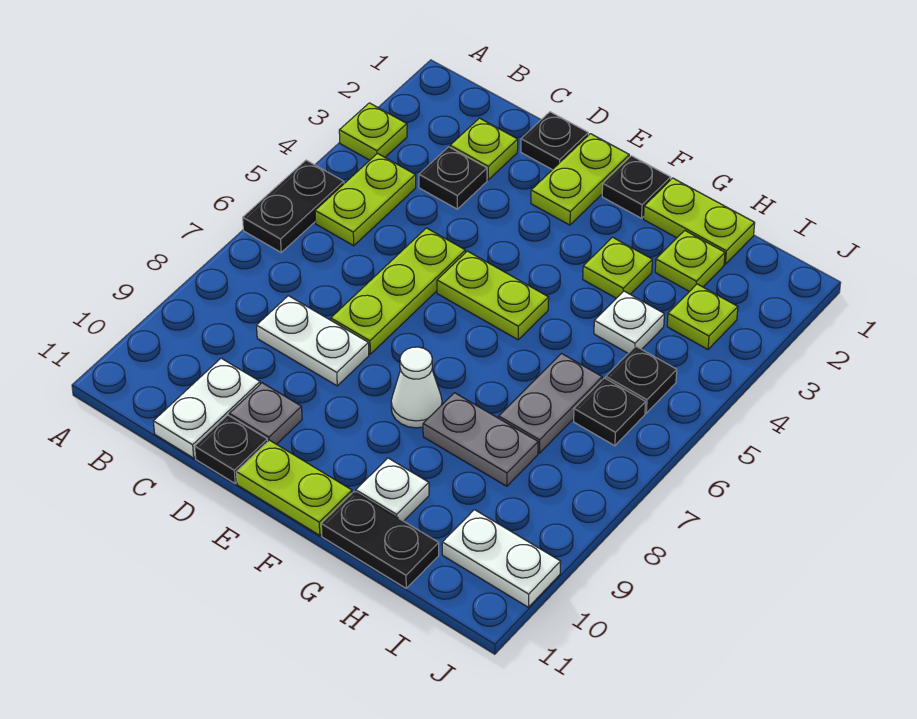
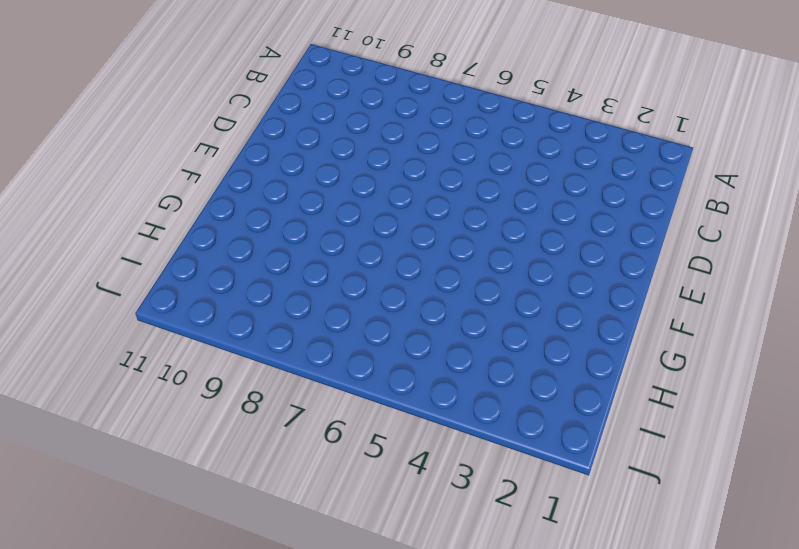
none -> lime 1x1 plate [339,103,407,160]
none -> black 1x2 plate [243,160,344,252]
none -> lime 1x2 plate [315,154,416,246]

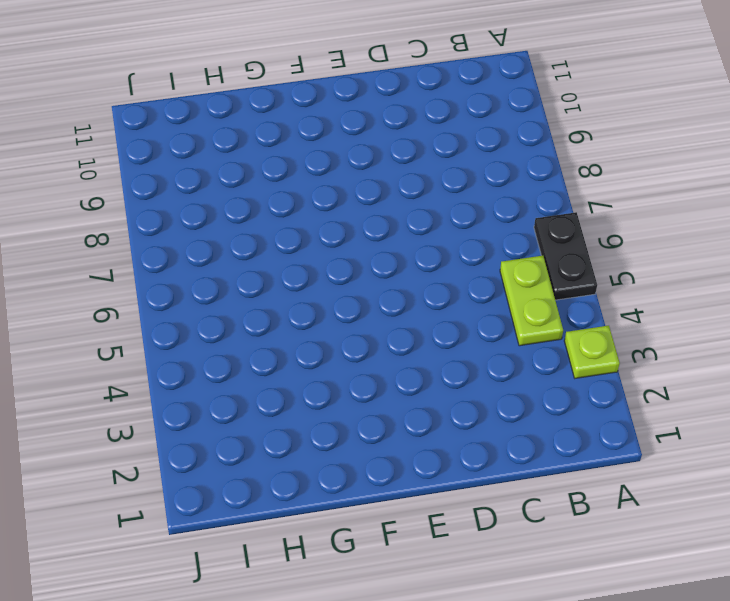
none -> lime 1x1 plate [450,118,518,180]
none -> black 1x1 plate [419,147,487,209]
none -> white 1x2 plate [257,296,369,386]

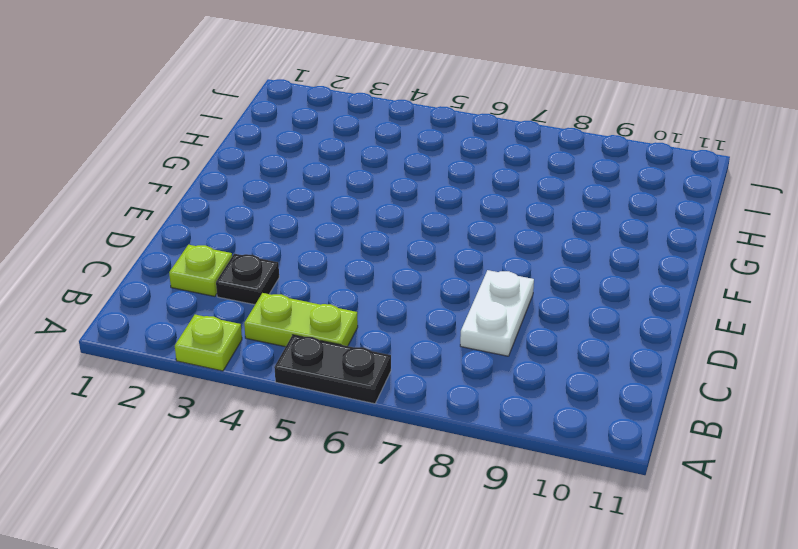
none -> white 1x2 plate [153,358,260,458]
none -> black 1x1 plate [521,112,588,170]
none -> lime 1x3 plate [331,228,465,354]

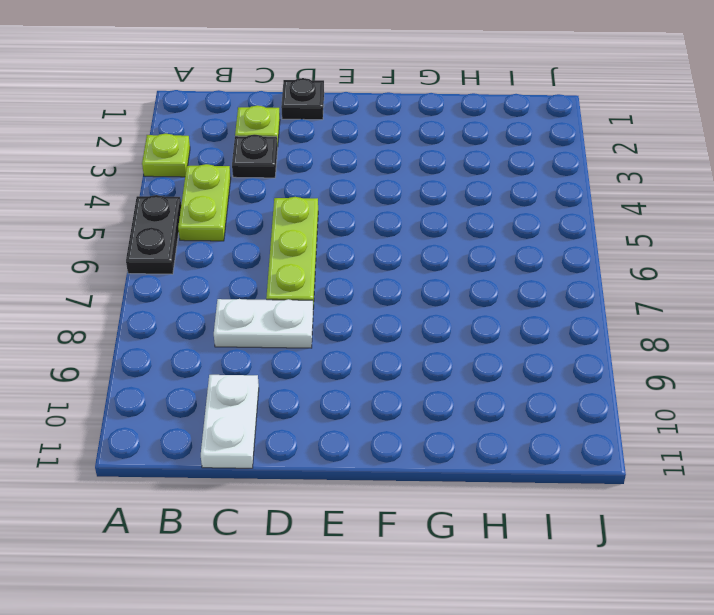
none -> grey 1x1 plate [229,383,302,444]
none -> black 1x1 plate [195,415,268,483]
none -> lime 1x2 plate [531,134,629,225]

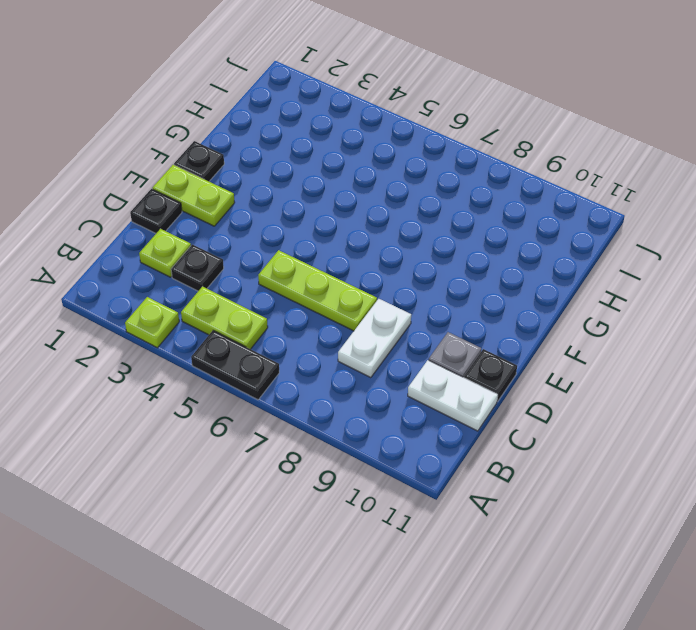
none -> lime 1x2 plate [437,251,549,340]
none -> lime 1x2 plate [236,440,352,535]
none -> white 1x1 cone [391,347,442,428]

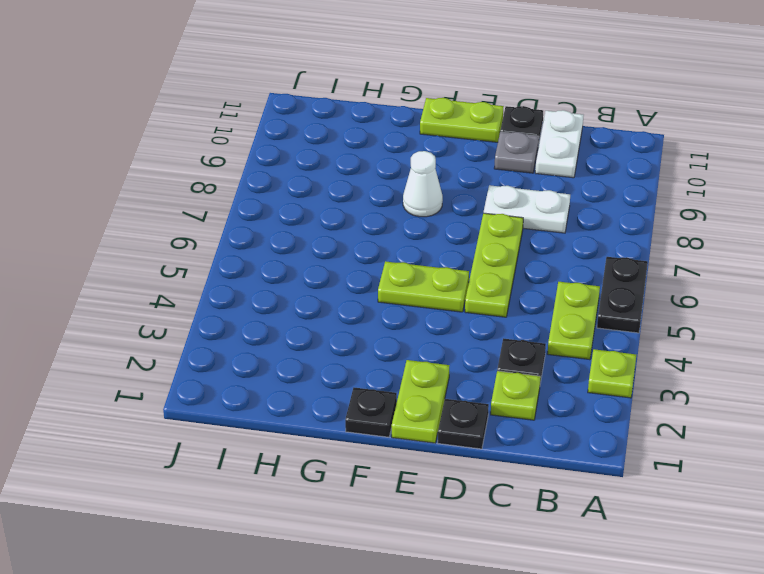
none -> lime 1x2 plate [644,178,755,264]
none -> lime 1x1 plate [583,237,652,298]
none -> grey 1x2 plate [423,393,538,486]

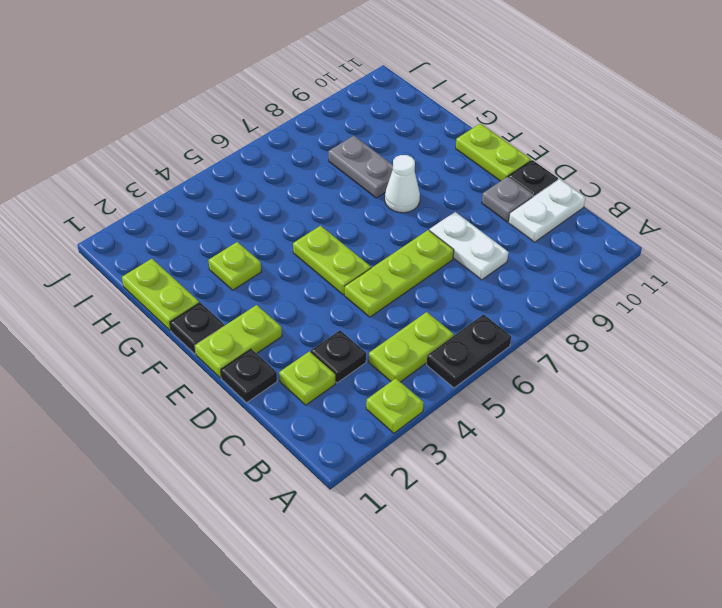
none -> white 1x1 plate [356,458,429,521]
none -> black 1x2 plate [321,492,439,588]
none -> lime 1x1 plate [655,231,725,292]

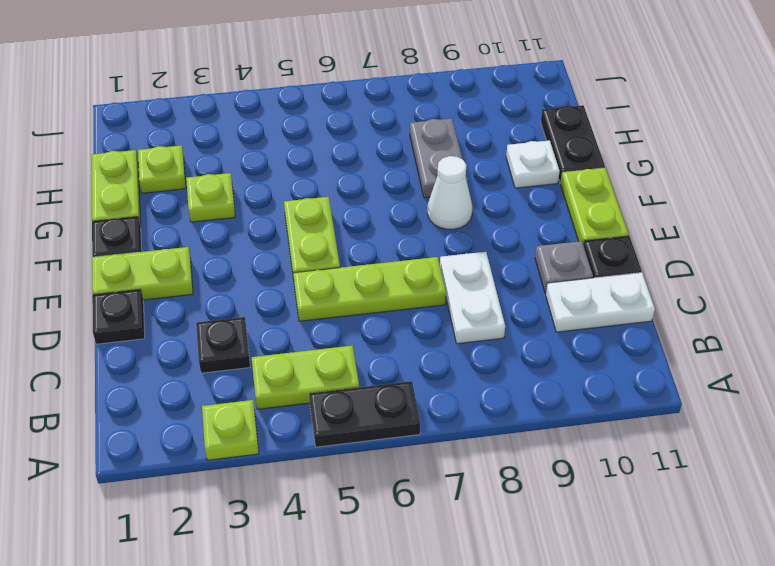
none -> lime 1x1 plate [450,118,518,180]
none -> white 1x1 plate [594,291,664,353]
none -> grey 1x2 plate [499,354,602,453]

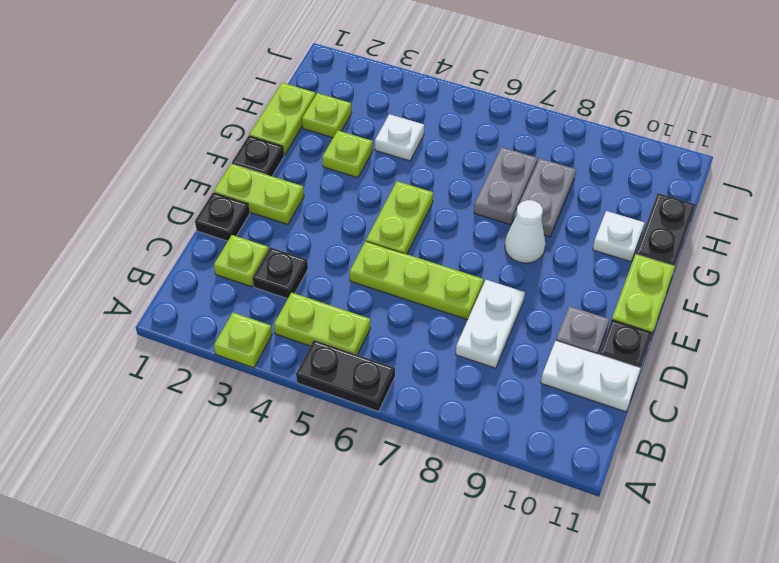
grey 1x2 plate [474,147,537,225] -> grey 1x2 plate turned to [499,354,602,453]
none -> lime 1x1 plate [667,284,738,349]
none -> black 1x1 plate [606,346,677,413]
none -> black 1x1 plate [574,378,646,446]

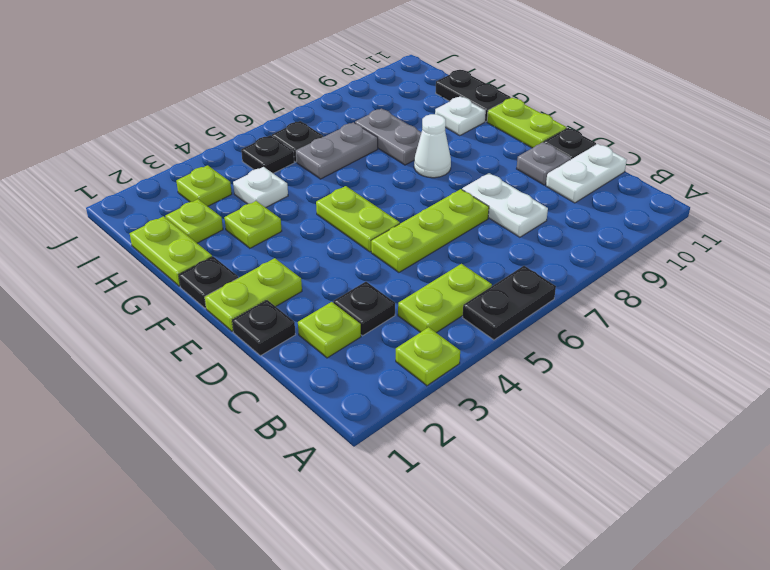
none -> white 1x2 plate [442,510,561,607]

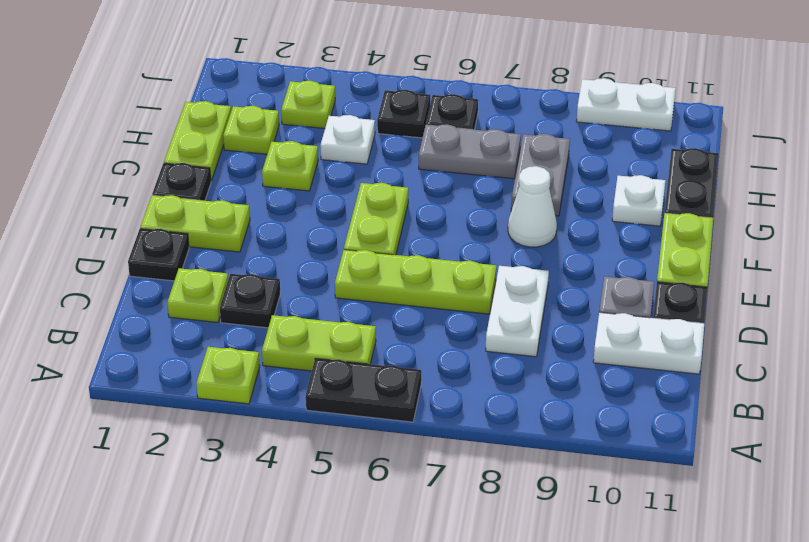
white 1x2 plate [576,78,676,131] -> white 1x2 plate turned to [442,510,561,607]

